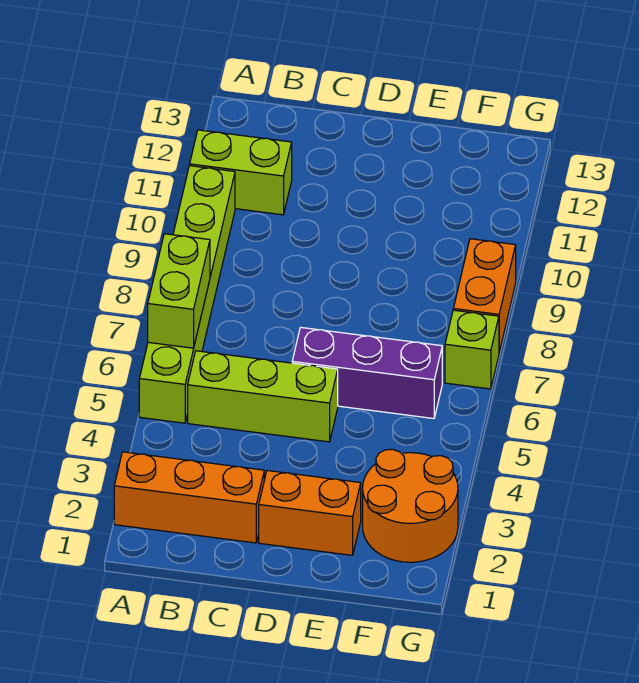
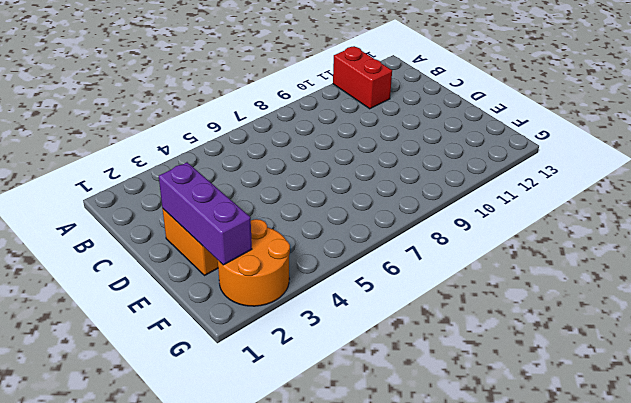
red 1x2 brick [333,46,392,109] -> lime 1x2 brick [190,130,292,215]
purple 1x3 brick [159,162,252,265] -> purple 1x3 brick moved to [292,327,442,419]
none -> orange 1x3 brick [114,452,264,543]
none -> lime 1x6 brick [139,166,235,423]

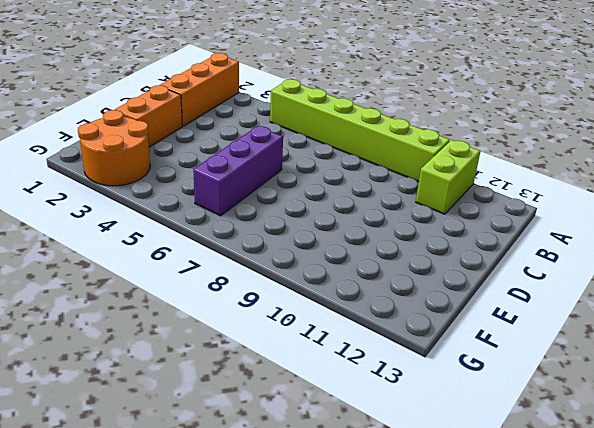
none -> lime 1x3 brick [188,351,338,442]
none -> lime 1x1 brick [445,310,499,389]

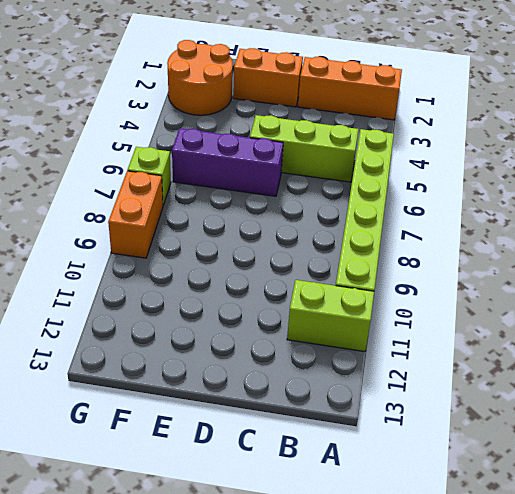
none -> lime 1x2 brick [148,234,210,348]

